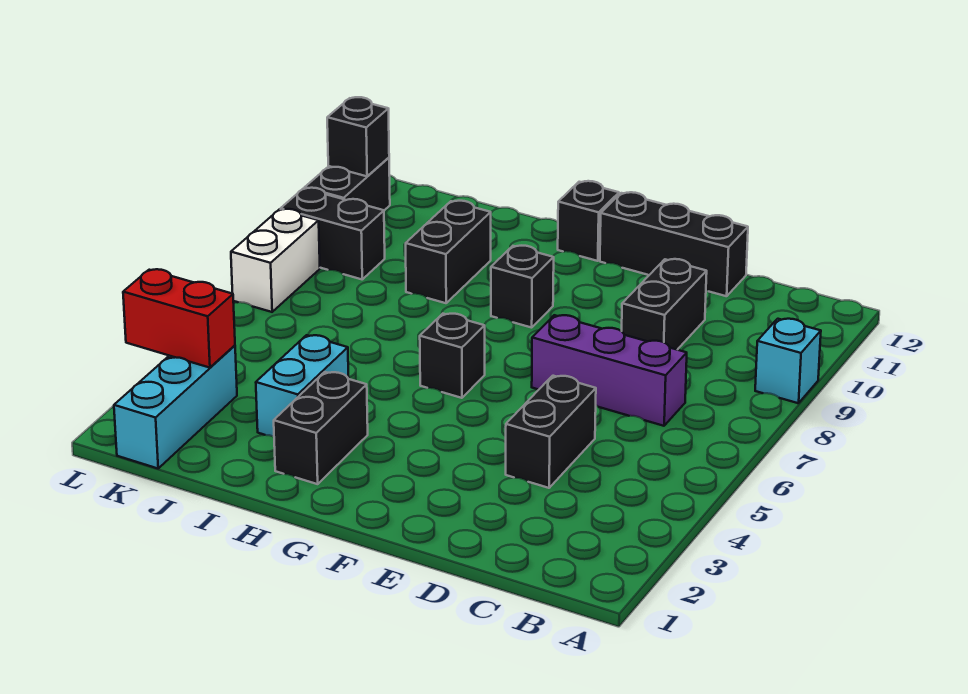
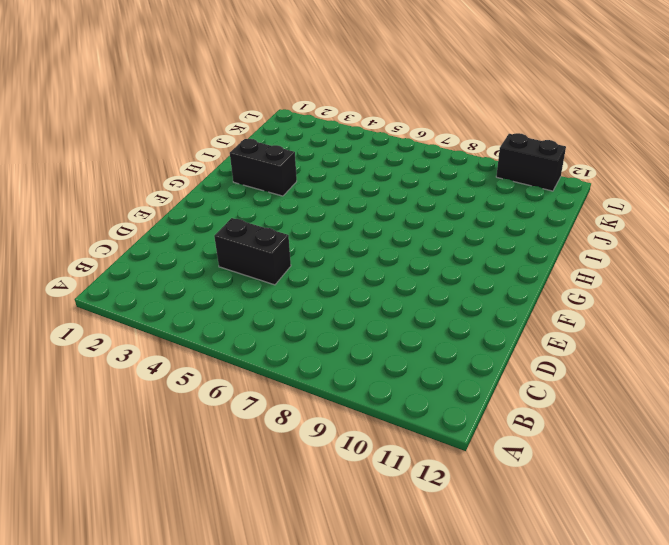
none -> cyan 1x1 brick [755,319,821,403]
none -> purple 1x3 brick [532,315,687,426]
none -> black 1x2 brick [622,259,707,350]

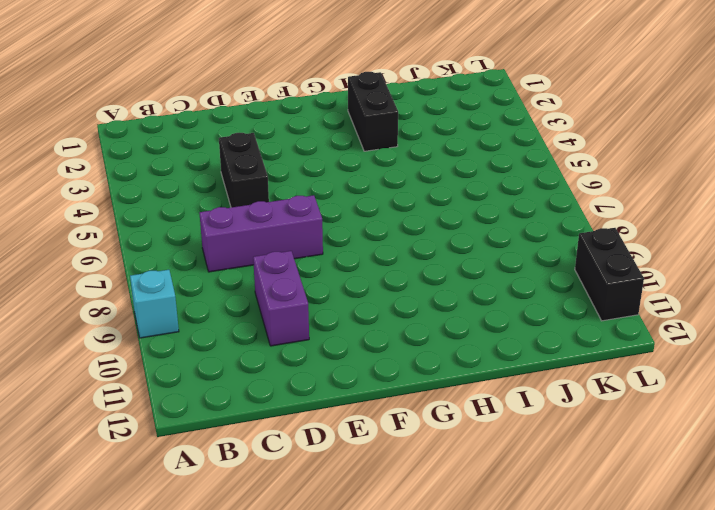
purple 1x2 brick [253,251,309,346] -> black 1x2 brick [622,259,707,350]
none -> black 1x3 brick [600,192,748,296]
none -> black 1x1 brick [420,314,485,398]
none -> black 1x1 brick [491,246,554,328]

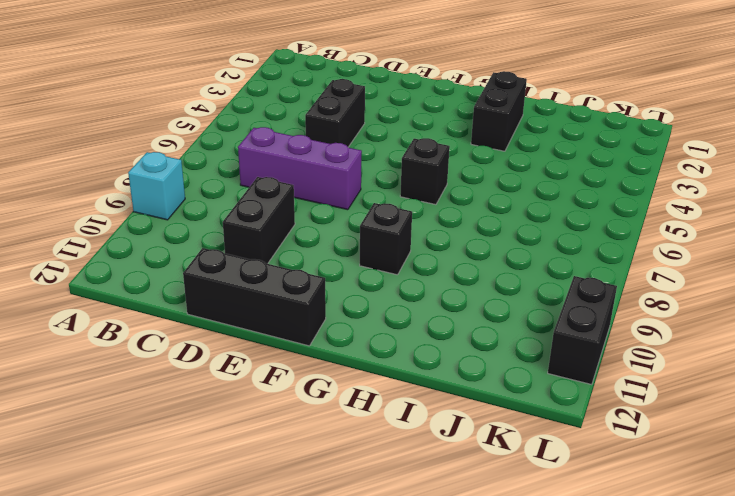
none -> black 1x1 brick [558,181,619,261]
none -> cyan 1x2 brick [256,335,349,437]
none -> black 1x2 brick [406,201,491,303]

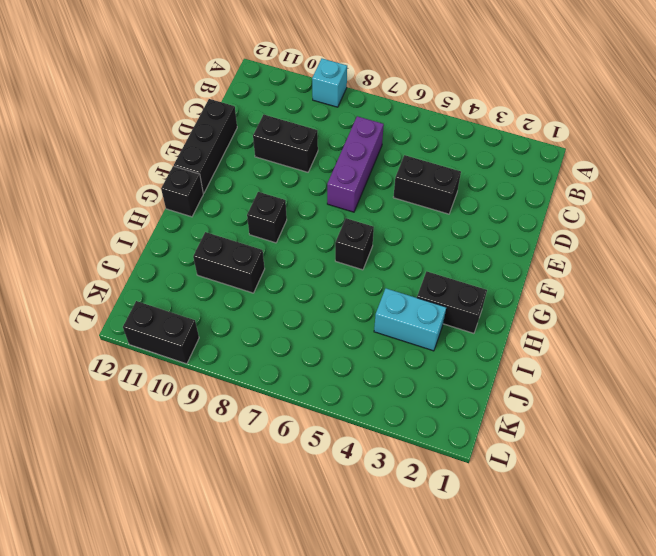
none -> cyan 1x3 brick [114,346,237,468]
none -> black 1x2 brick [281,188,385,279]
none -> white 1x2 brick [231,209,320,312]

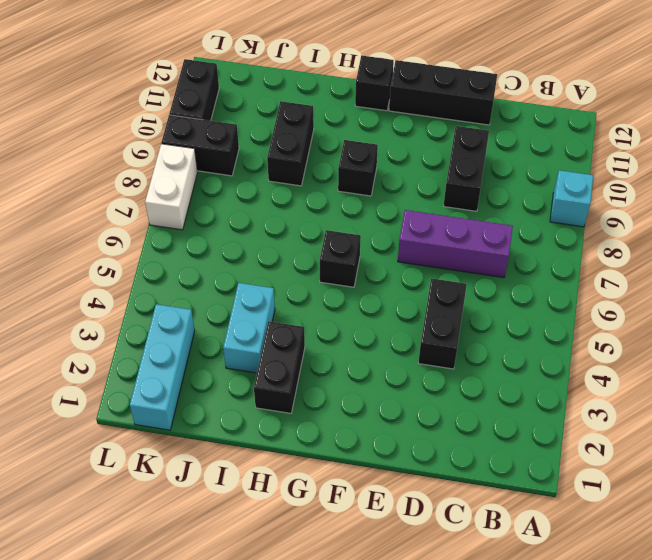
none -> red 1x2 brick [123,269,235,368]
none -> black 1x1 brick [327,97,389,176]

